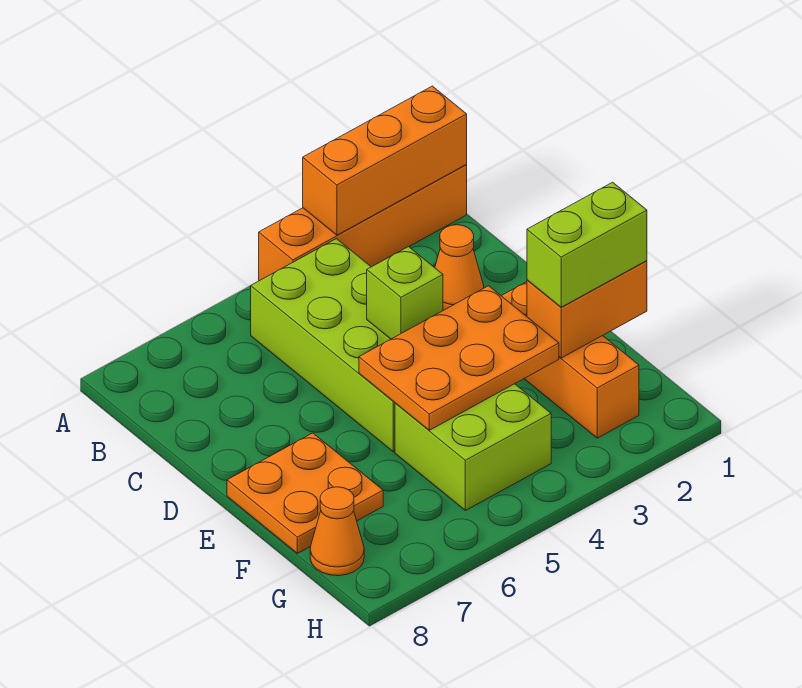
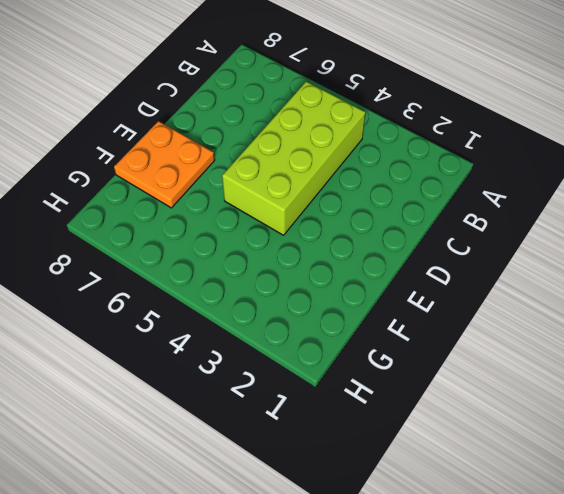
none -> orange 1x4 brick [259,165,467,281]
none -> orange 1x1 cone [435,225,484,310]
none -> orange 1x3 brick [502,282,639,438]

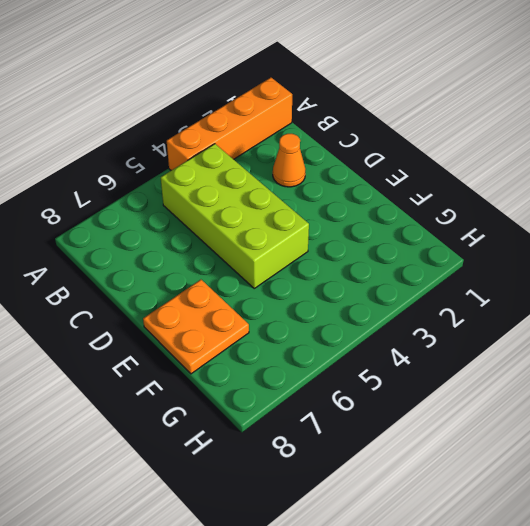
none -> orange 1x3 brick [502,282,639,438]
none -> lime 2x2 brick [395,384,551,510]
none -> orange 1x1 cone [310,487,364,576]

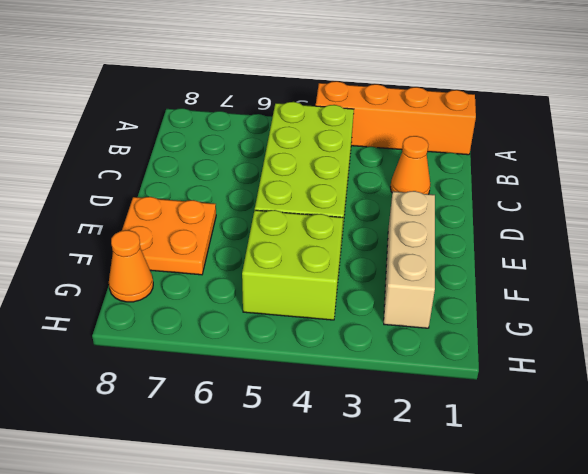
tan 1x3 brick [384,191,435,328] -> orange 1x3 brick [502,282,639,438]
none -> orange 1x3 brick [303,86,467,235]
none -> lime 1x1 brick [367,247,443,339]
none -> orange 2x3 plate [359,286,559,430]

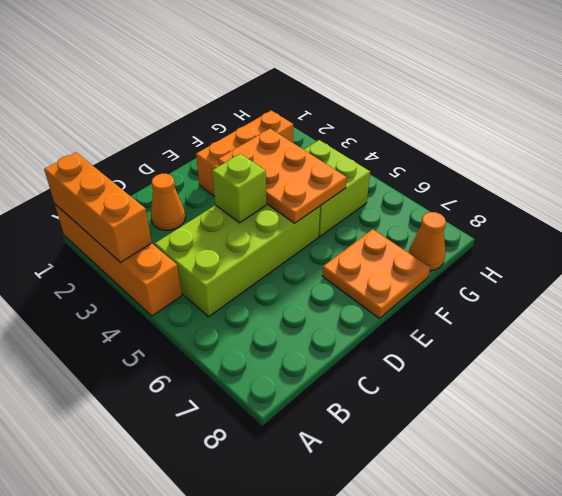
none -> orange 1x2 brick [527,261,647,358]
none -> lime 1x2 brick [527,182,647,307]

